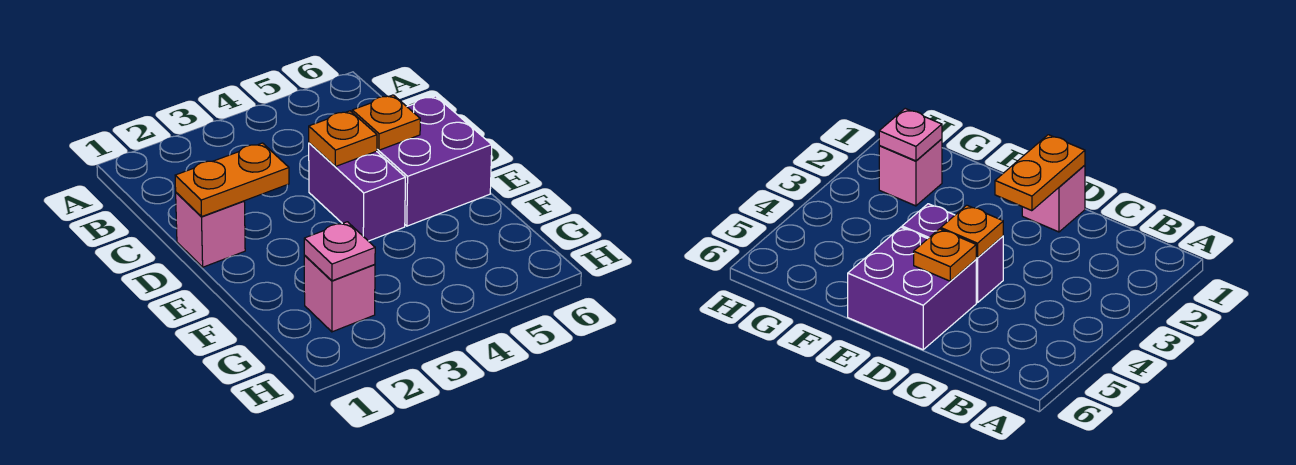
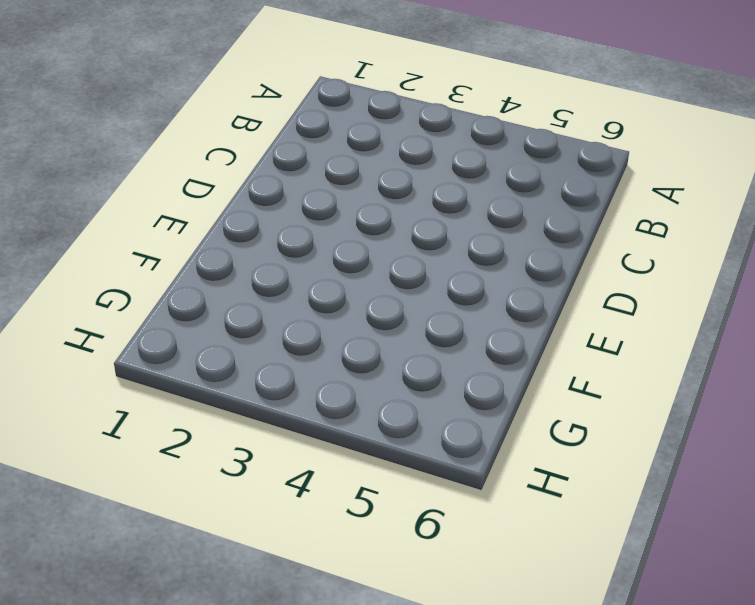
none -> pink 1x1 brick [176,193,245,267]
none -> purple 1x2 brick [309,143,405,241]

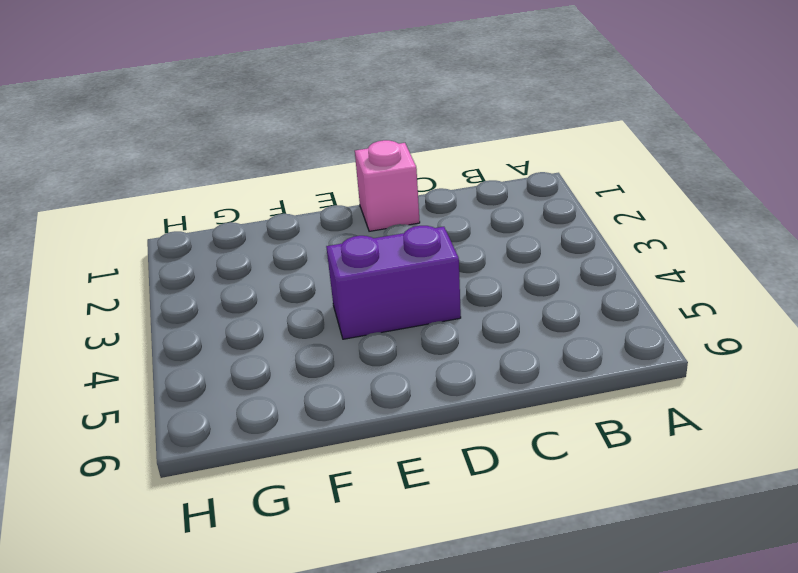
none -> purple 2x2 brick [377,96,492,226]
none -> pink 1x1 brick [304,256,375,332]

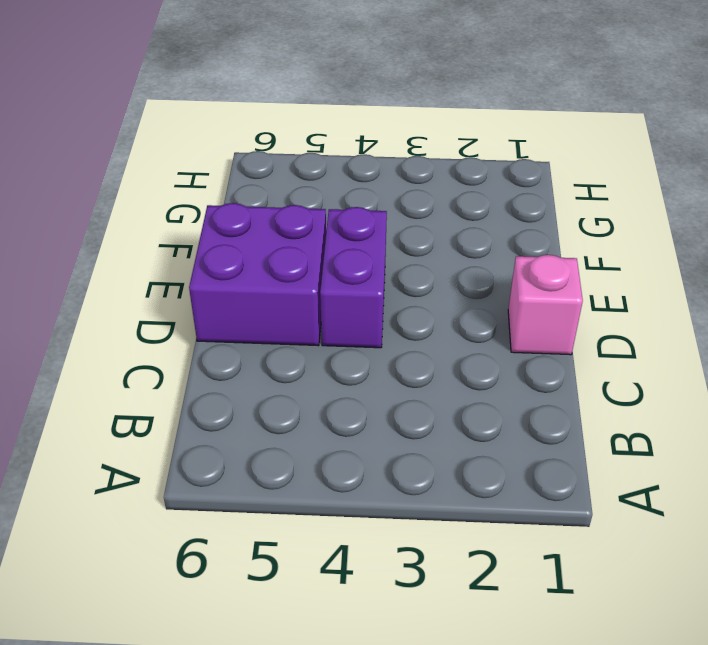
none -> pink 1x1 brick [304,256,375,332]
none -> orange 1x2 plate [175,143,289,216]

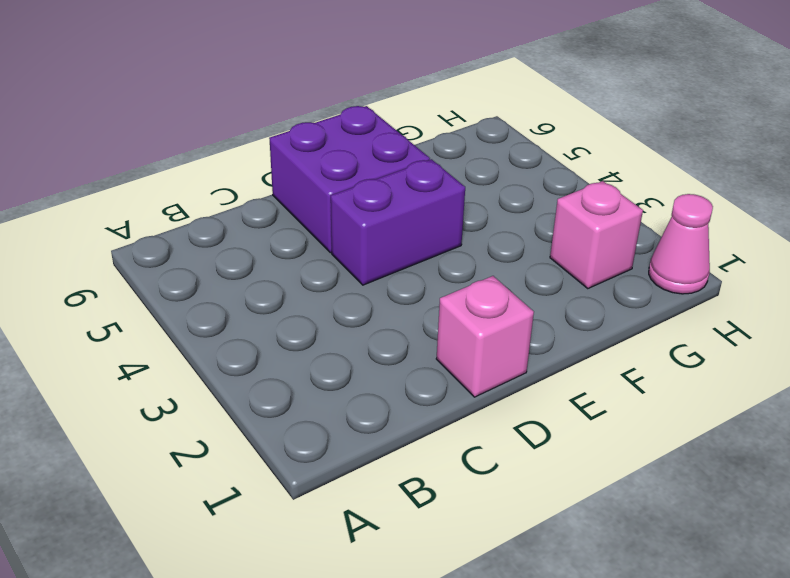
pink 1x1 cone [649,194,713,294] -> none
none -> orange 1x2 plate [175,143,289,216]
none -> orange 1x1 plate [309,111,377,166]

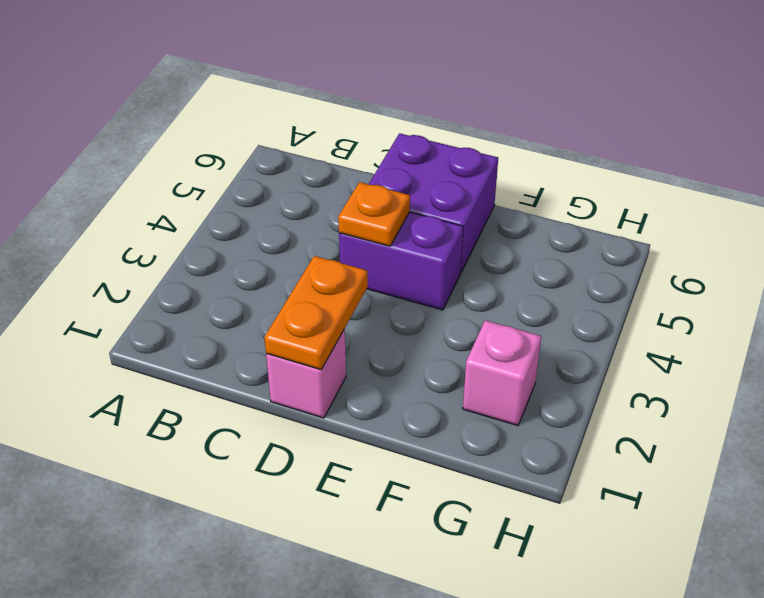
none -> orange 1x1 plate [352,95,420,150]
none -> pink 1x1 plate [304,222,375,281]

